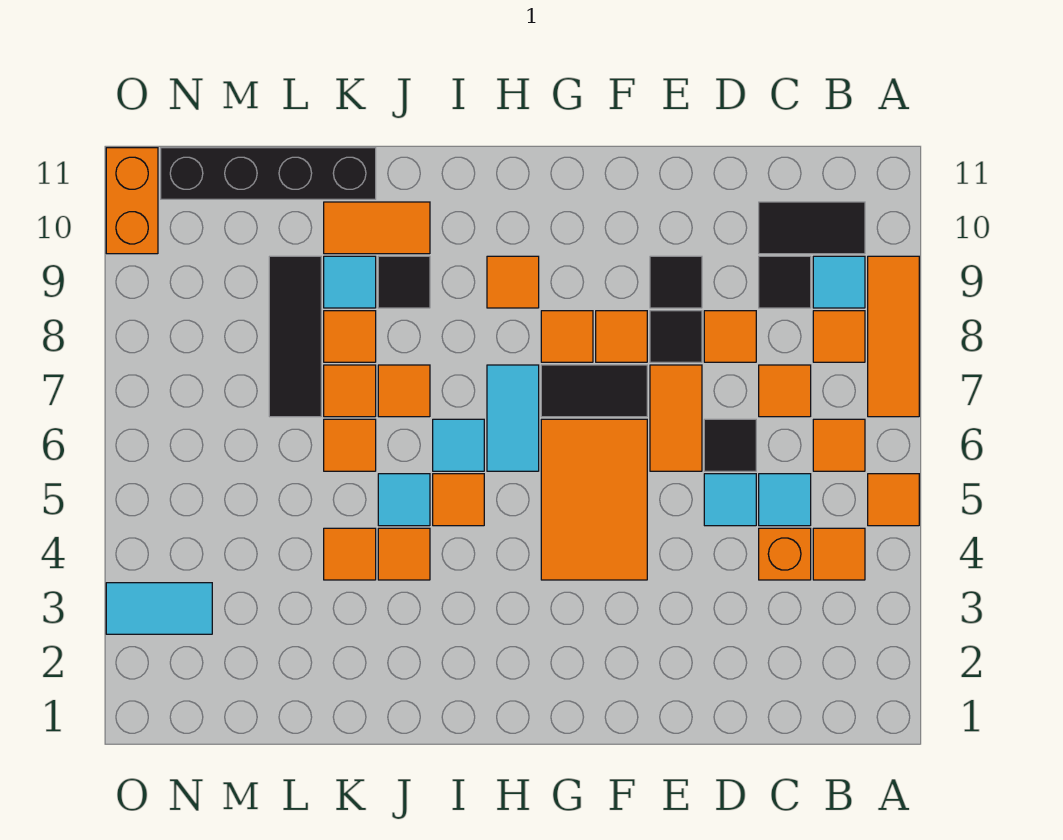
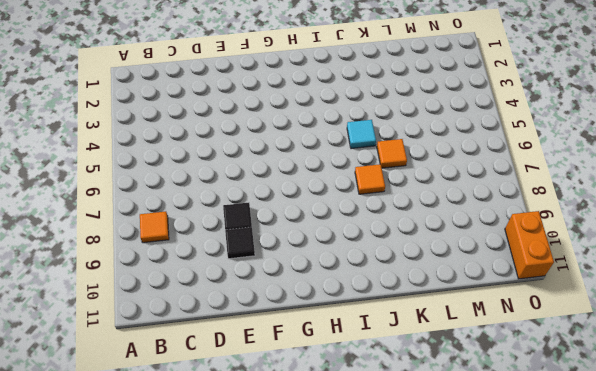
none -> orange 1x1 tile [868,474,919,526]
none -> orange 1x3 tile [868,256,919,417]
none -> orange 1x1 tile [813,528,865,580]
none -> orange 1x1 tile [813,419,865,471]

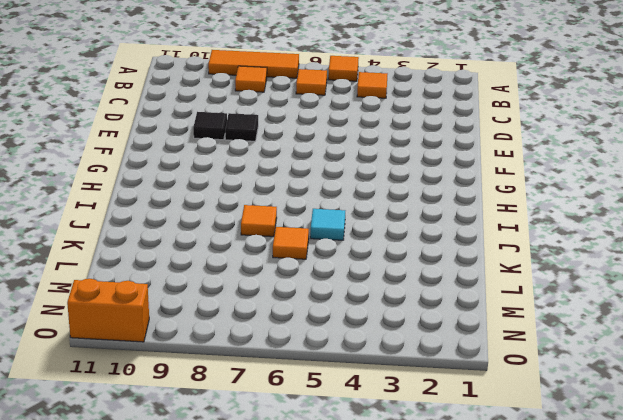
none -> cyan 1x1 tile [813,256,865,308]
none -> black 1x2 tile [759,202,865,254]
none -> orange 1x1 brick [759,528,811,580]
none -> cyan 1x1 tile [759,474,811,526]

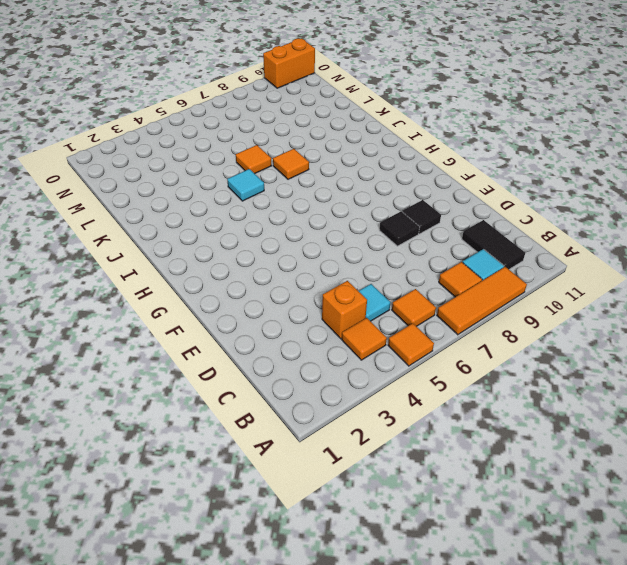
none -> orange 1x1 tile [759,365,811,417]
none -> black 1x1 tile [759,256,811,308]
none -> cyan 1x1 tile [704,474,756,526]
none -> black 1x1 tile [704,419,756,471]

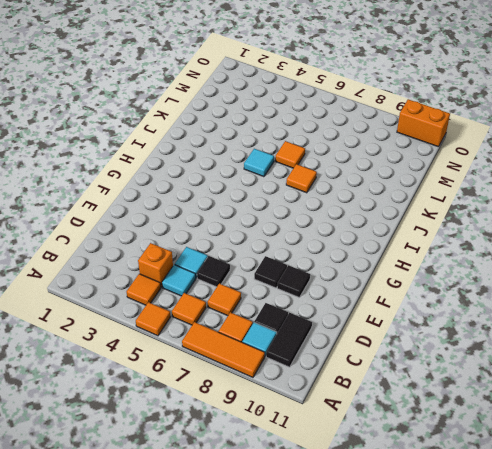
none -> orange 1x1 tile [704,311,756,362]
none -> orange 1x2 tile [650,365,702,471]
none -> orange 2x3 tile [541,419,647,580]
none -> black 1x2 tile [541,365,647,417]

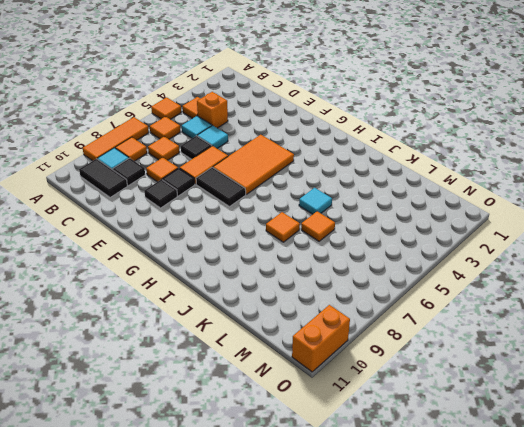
none -> orange 1x1 tile [596,311,647,362]
none -> orange 1x1 tile [541,311,593,362]
none -> cyan 1x2 tile [487,365,539,471]
none -> orange 1x1 tile [487,256,539,308]

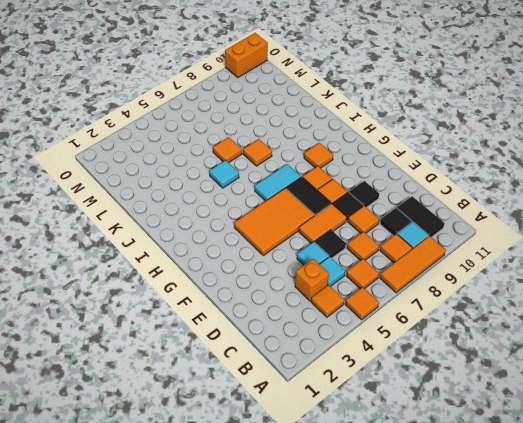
none -> orange 1x1 tile [433,474,484,526]
none -> cyan 1x1 tile [433,419,484,471]
none -> orange 1x1 tile [378,528,430,580]
none -> black 1x1 tile [378,256,430,308]

